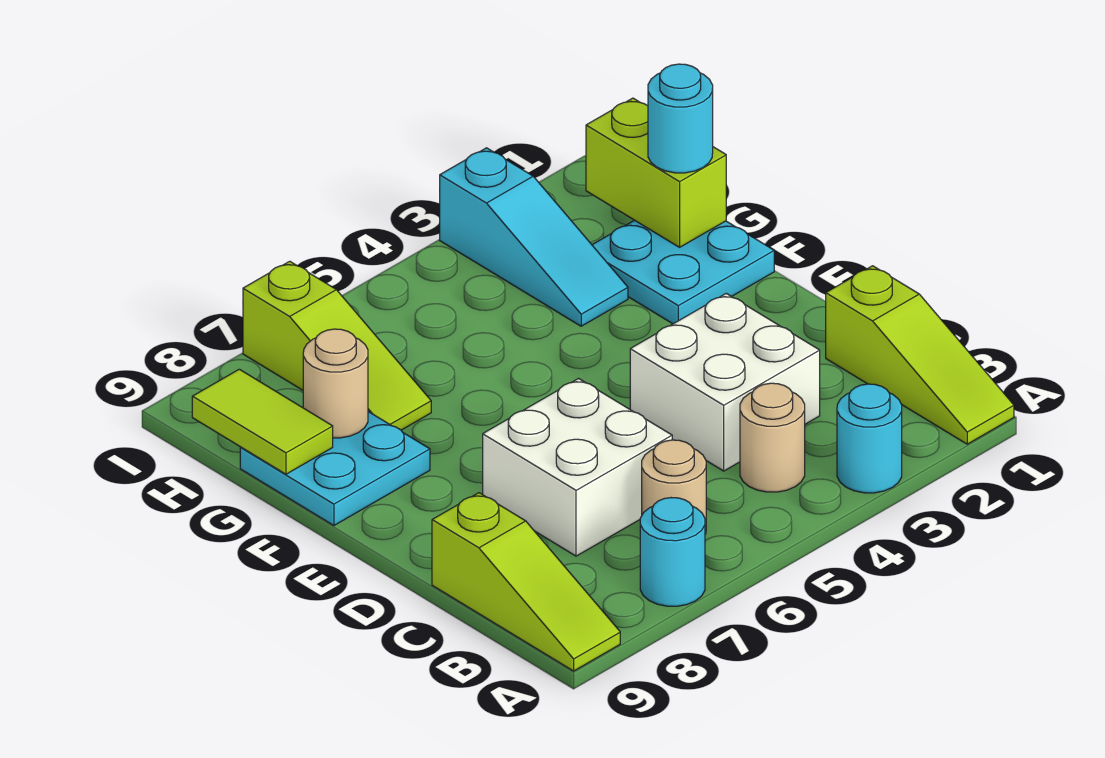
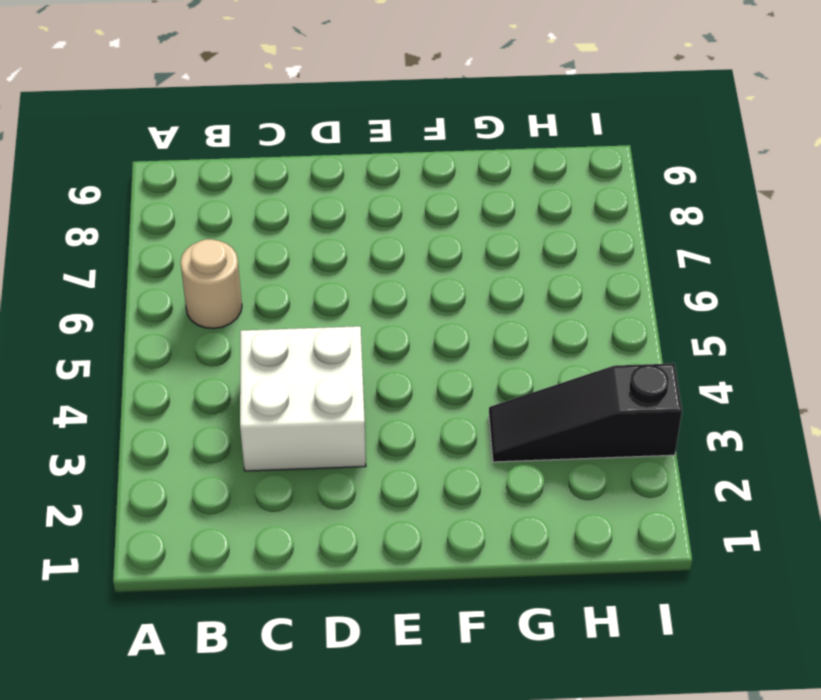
black 1x3 slope [489,363,682,462] -> cyan 1x3 slope [440,148,628,326]
none -> lime 1x3 slope [826,266,1014,444]
none -> cyan 1x1 round brick [837,384,902,493]
none -> cyan 1x1 round brick [640,498,705,606]

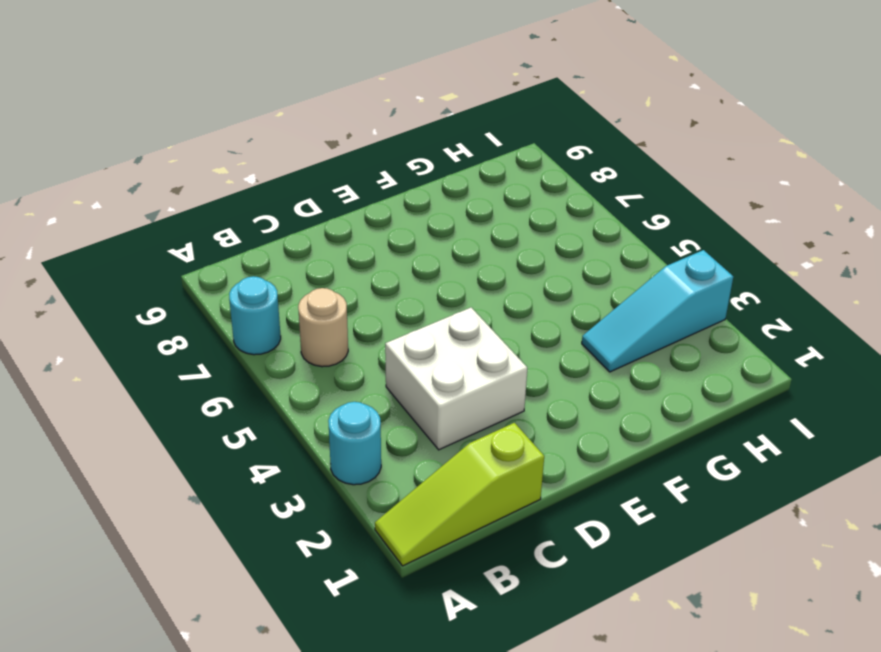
none -> lime 1x3 slope [432,493,620,671]
none -> tan 1x1 round brick [740,383,805,492]
none -> white 2x2 brick [483,379,672,556]

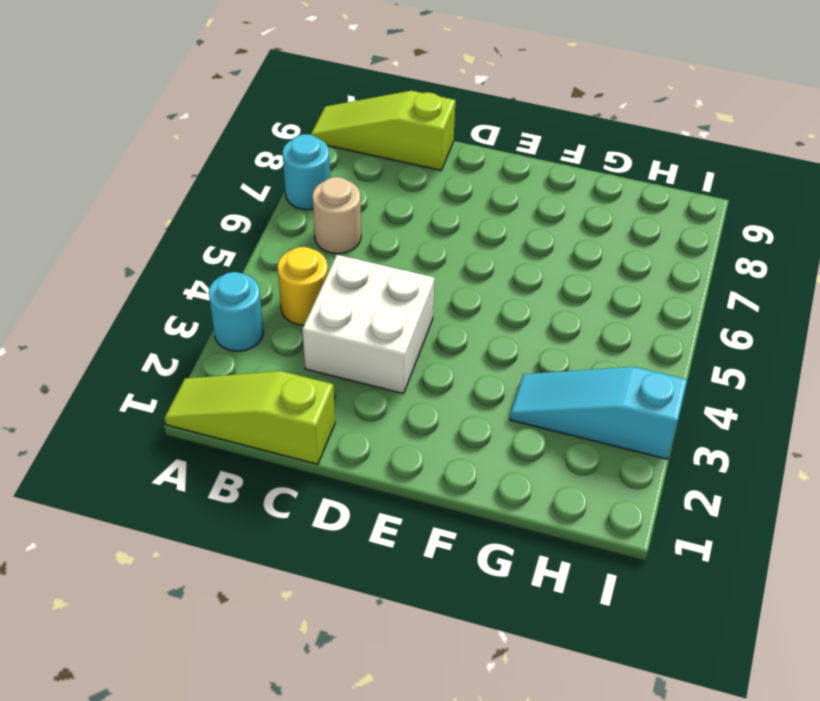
yellow 1x1 round brick [277,247,328,325] -> tan 1x1 round brick [740,383,805,492]
none -> white 2x2 brick [483,379,672,556]
none -> cyan 2x2 plate [592,220,774,324]
none -> cyan 2x2 plate [240,412,430,525]

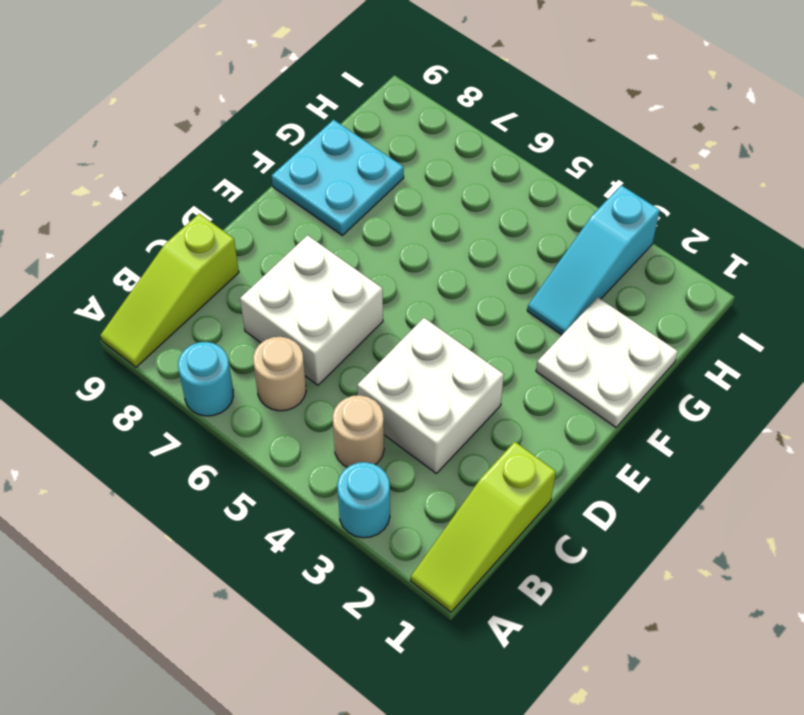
white 2x2 plate [536,297,678,427] -> cyan 2x2 plate [592,220,774,324]
none -> lime 1x3 slope [243,261,431,430]
none -> lime 1x2 brick [586,98,726,247]
none -> tan 1x1 round brick [303,329,368,438]

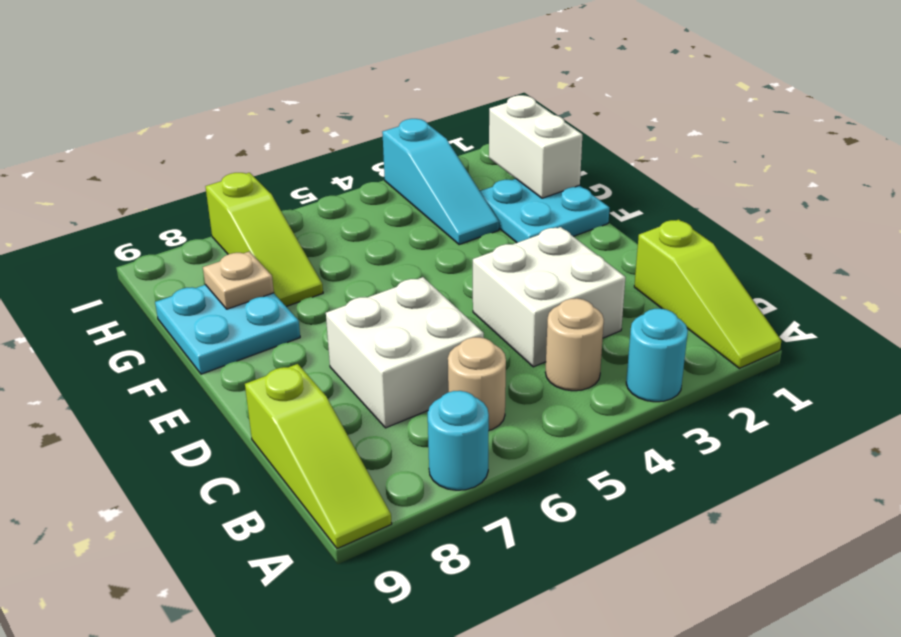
white 1x2 brick [489,95,582,198] -> lime 1x2 brick [586,98,726,247]
tan 1x1 plate [203,251,274,309] -> tan 1x1 round brick [303,329,368,438]
none -> lime 1x2 tile [192,369,333,474]
none -> cyan 1x1 round brick [648,64,713,173]

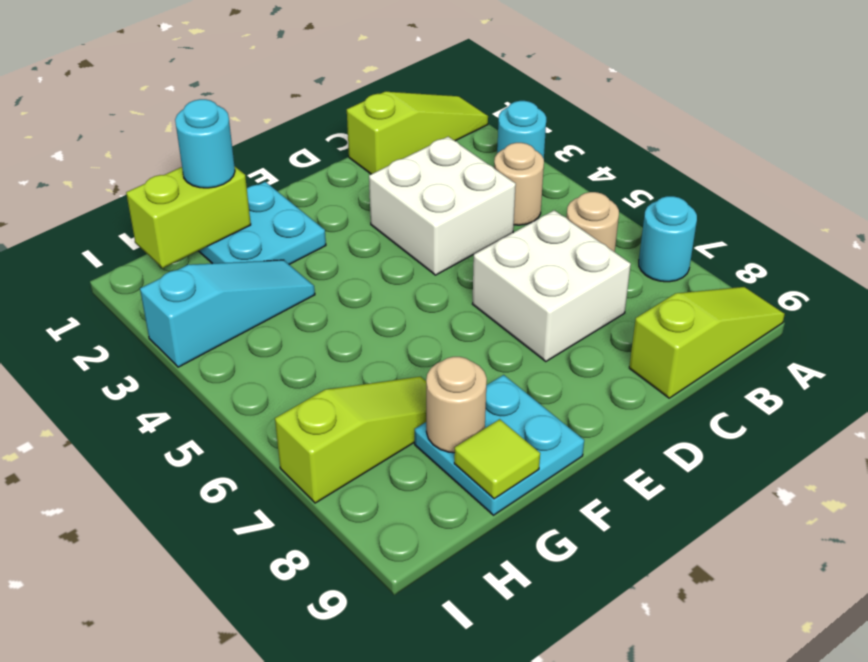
lime 1x1 tile [454,419,540,499] -> lime 1x2 tile [192,369,333,474]

